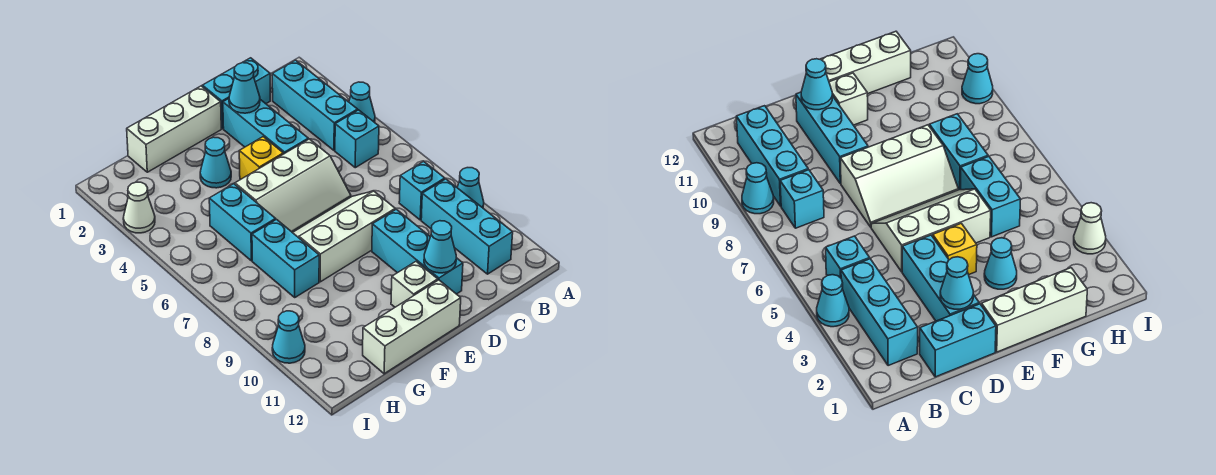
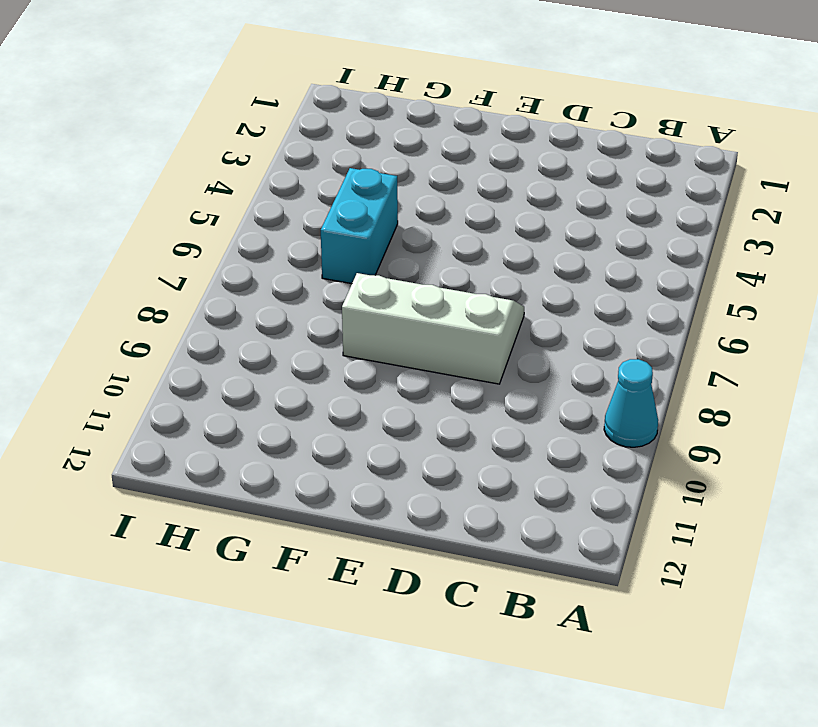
none -> cyan 1x1 cone [349,82,375,122]
none -> cyan 1x3 brick [272,60,358,150]
none -> cyan 1x1 brick [335,110,379,168]

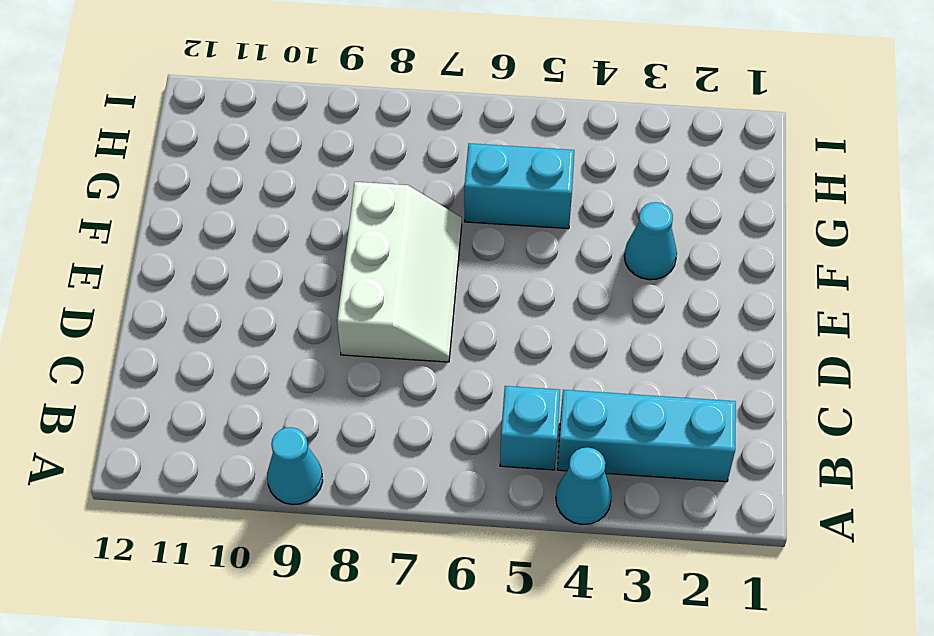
none -> cyan 1x1 brick [399,161,445,220]
none -> cyan 1x3 brick [421,179,513,274]
none -> cyan 1x2 brick [202,58,270,129]

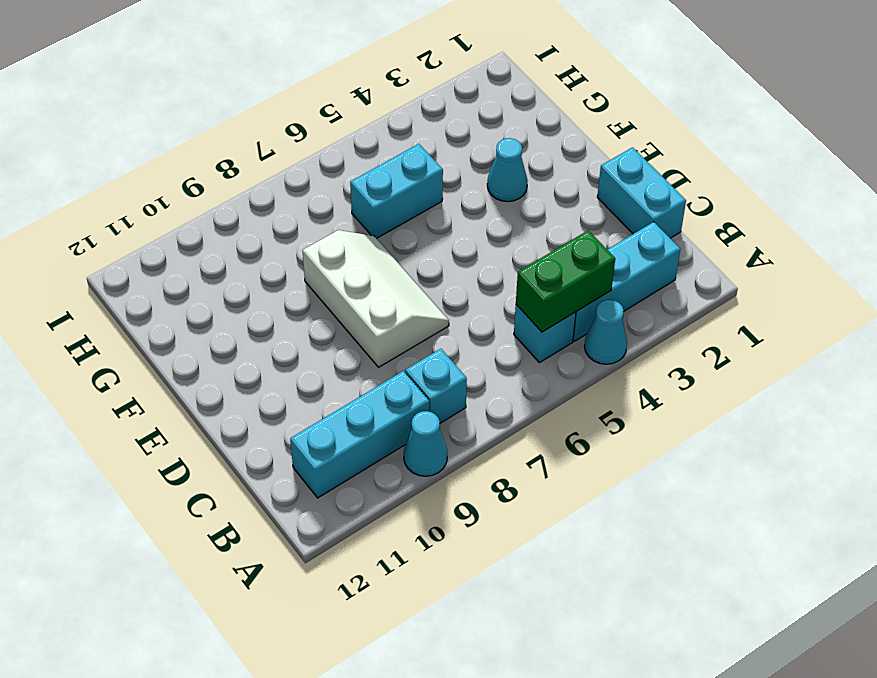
green 1x2 brick [516,230,615,332] -> none
none -> cyan 1x3 brick [223,99,308,154]
none -> white 2x3 slope [235,139,351,233]
none -> cyan 1x3 brick [372,209,463,294]

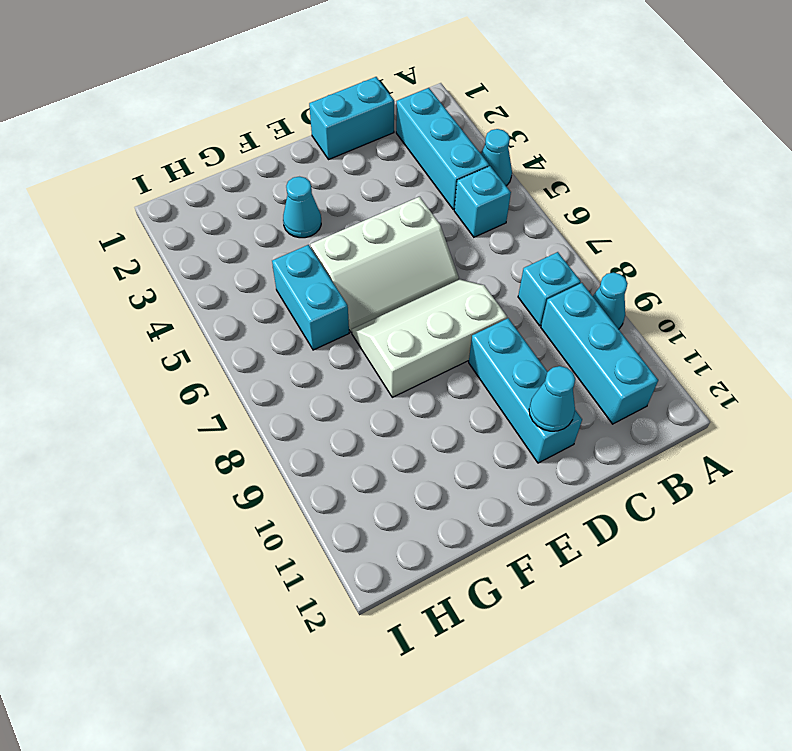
none -> cyan 1x3 brick [223,99,308,154]
none -> white 1x3 brick [127,86,221,172]
none -> yellow 1x1 brick [239,137,283,179]

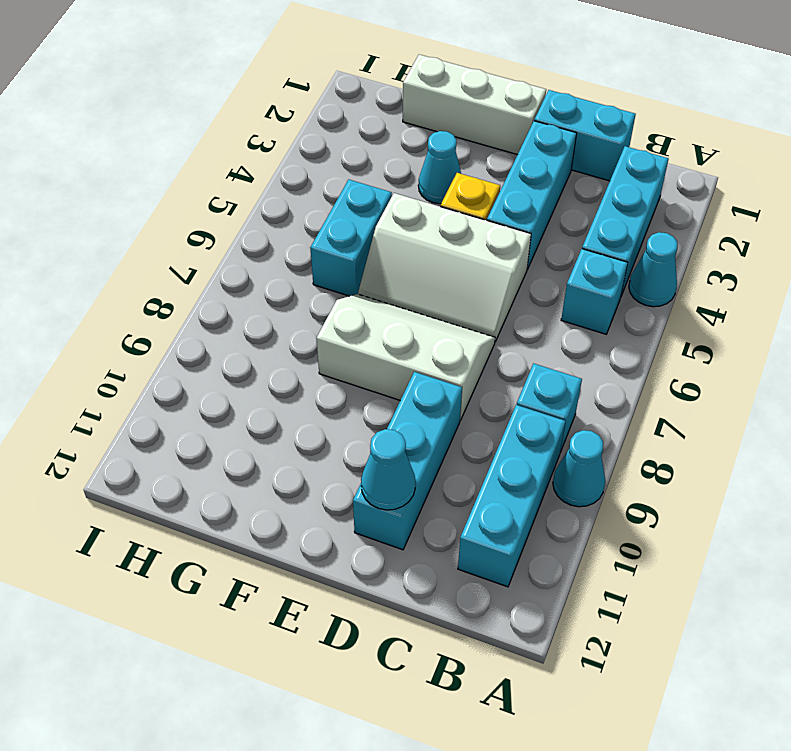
none -> white 1x1 brick [391,262,438,307]
none -> white 1x3 brick [363,280,461,374]
none -> cyan 1x2 brick [252,220,319,297]

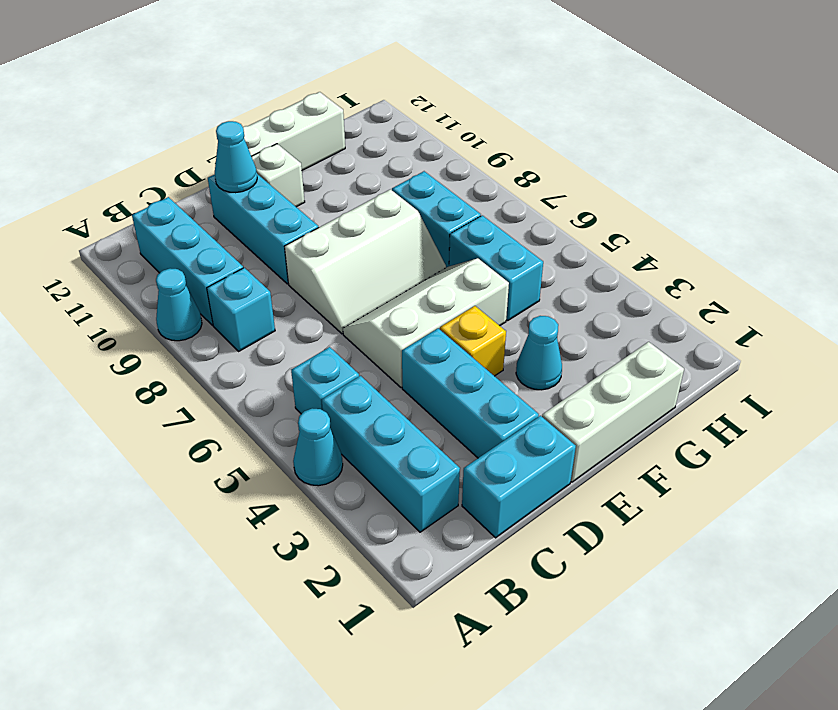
none -> white 1x1 cone [123,182,155,233]
none -> cyan 1x1 cone [272,311,305,363]
none -> cyan 1x1 cone [229,63,260,113]

